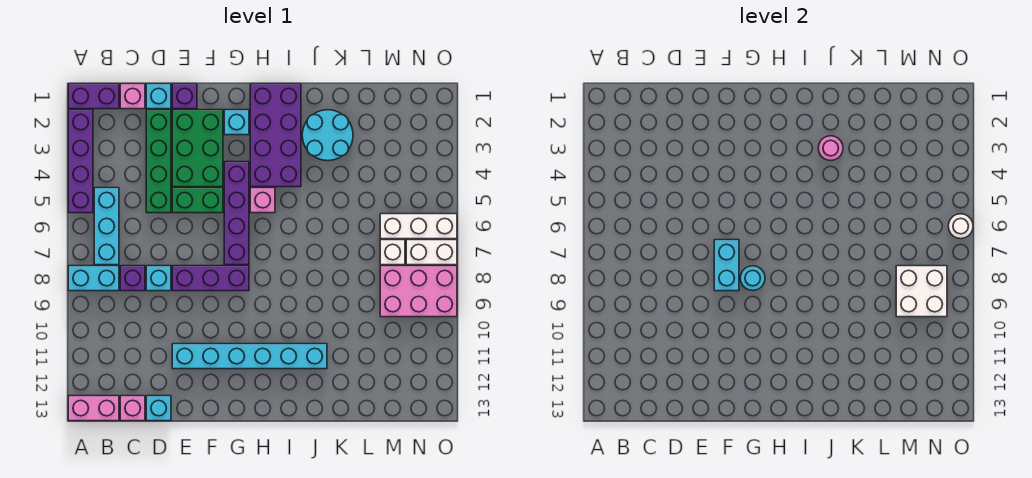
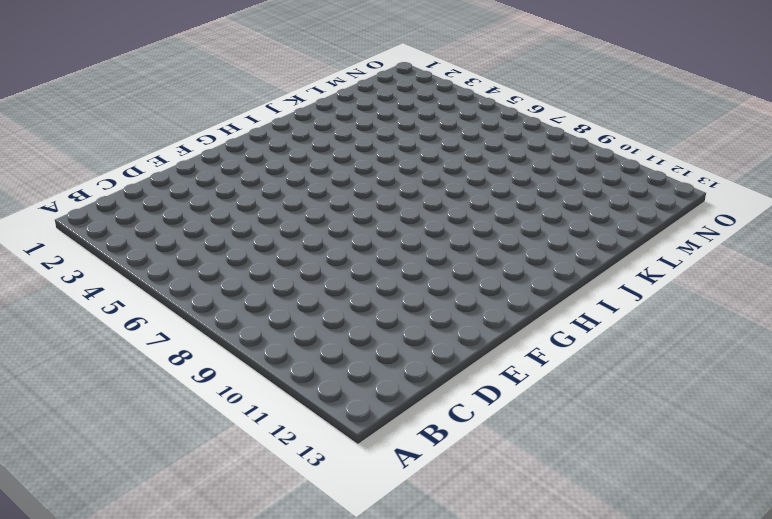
none -> purple 1x2 brick [68,84,119,109]
none -> purple 1x4 brick [68,110,93,213]
none -> cyan 1x2 brick [68,266,119,291]
none -> pink 1x2 brick [68,396,119,421]

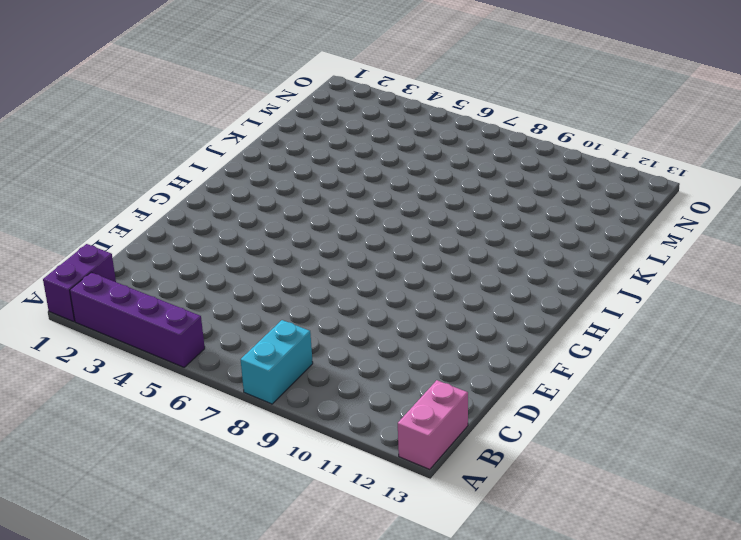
none -> cyan 1x3 brick [94,188,119,265]
none -> pink 1x1 brick [120,84,145,109]
none -> purple 1x1 brick [120,266,145,291]
none -> pink 1x1 brick [120,396,145,421]

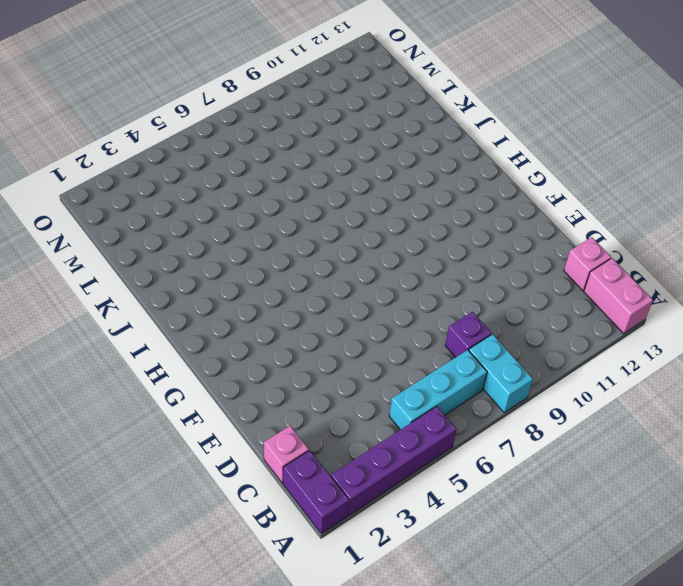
none -> cyan 1x1 brick [146,84,171,109]
none -> green 1x4 brick [146,110,171,213]
none -> cyan 1x1 brick [146,266,171,291]
none -> cyan 1x1 brick [146,396,171,421]

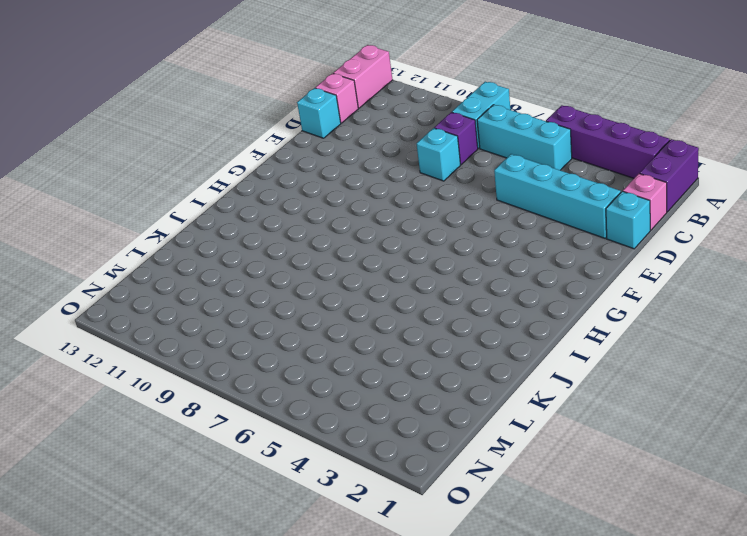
cyan 1x4 brick [494,154,621,238] -> green 1x4 brick [146,110,171,213]
none -> purple 1x1 brick [172,84,197,109]
none -> green 2x3 brick [172,110,223,187]
none -> green 1x2 brick [172,188,223,213]
none -> purple 1x3 brick [172,266,249,291]

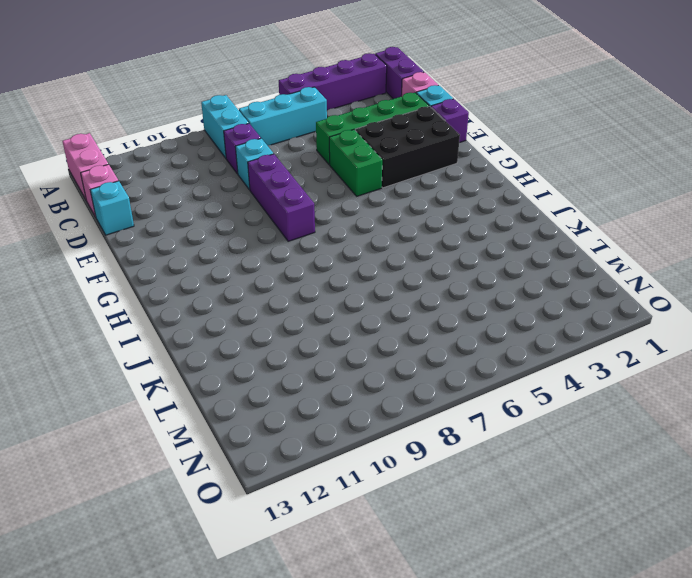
black 2x3 brick [355,106,460,188] -> green 2x3 brick [172,110,223,187]
none -> cyan 1x6 brick [172,344,327,369]
none -> cyan 1x1 brick [224,110,249,135]
none -> purple 1x4 brick [224,162,249,265]
none -> purple 2x4 brick [250,84,301,187]

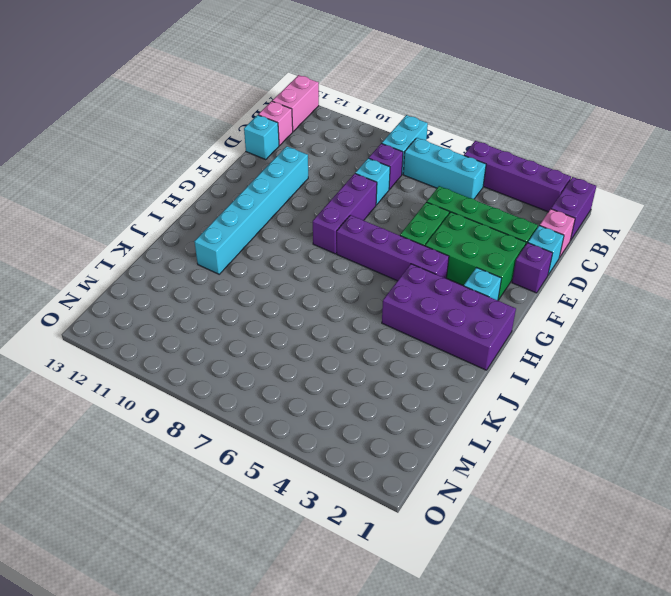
none -> pink 1x1 brick [250,188,275,213]
none -> cyan 2x2 round brick [302,110,353,161]
none -> white 1x3 brick [380,214,457,239]
none -> white 1x1 brick [380,240,405,265]

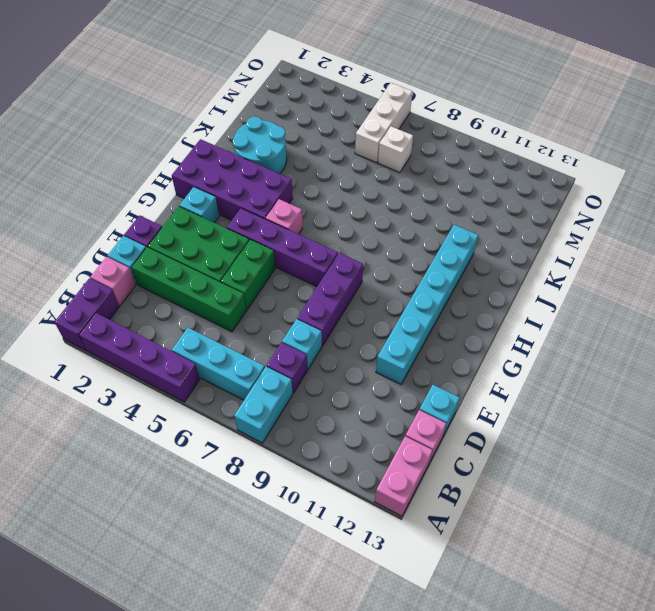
none -> pink 2x3 brick [380,266,457,317]
none -> white 1x2 brick [406,240,457,265]
none -> cyan 1x2 brick [714,240,739,291]
none -> cyan 1x1 round brick [740,266,765,291]

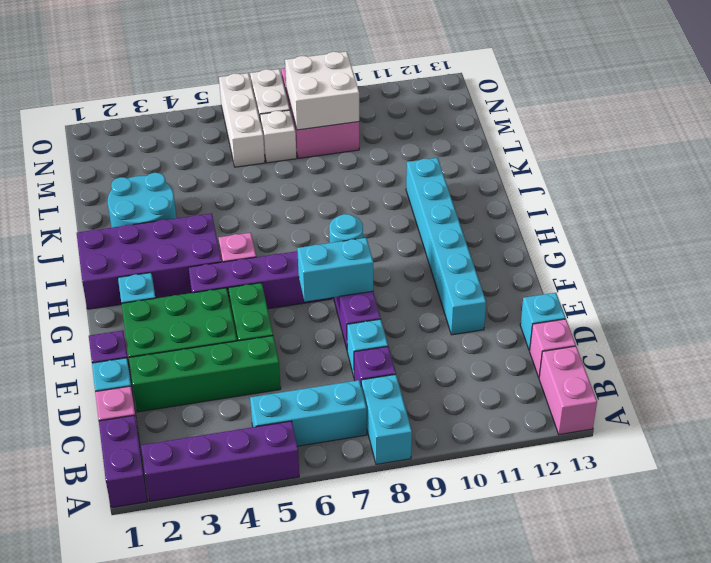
none -> pink 1x1 round brick [818,136,843,161]
none -> white 1x1 round brick [948,214,973,239]

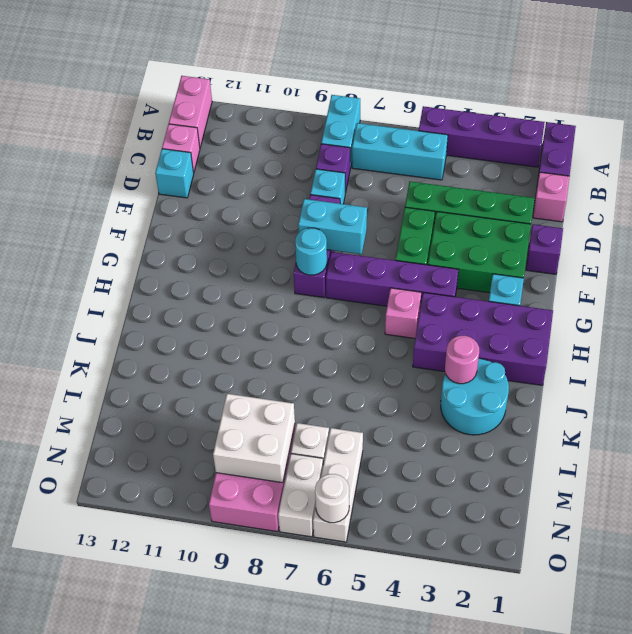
none -> cyan 1x1 brick [146,84,171,109]
none -> cyan 1x6 brick [172,344,327,369]

